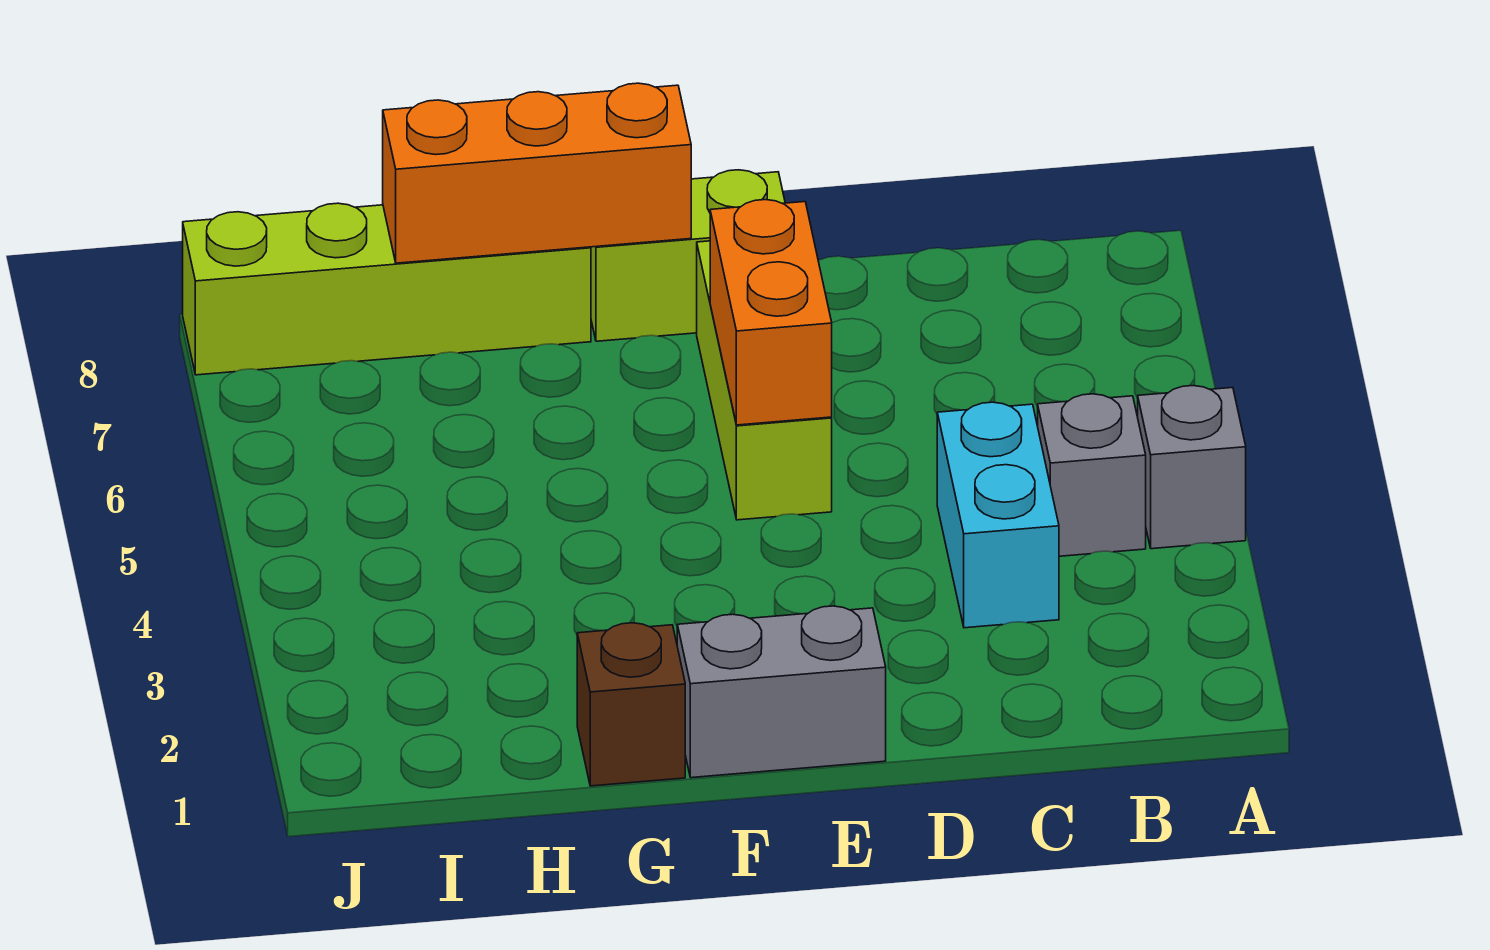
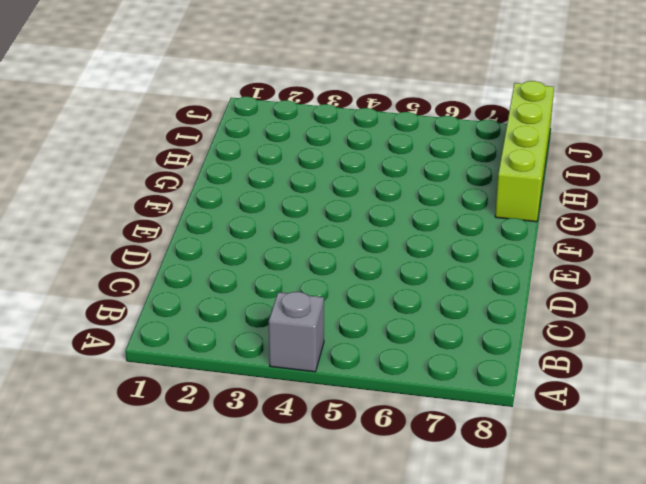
none -> grey 1x1 brick [1038,394,1146,556]
none -> cyan 1x2 brick [937,402,1059,628]

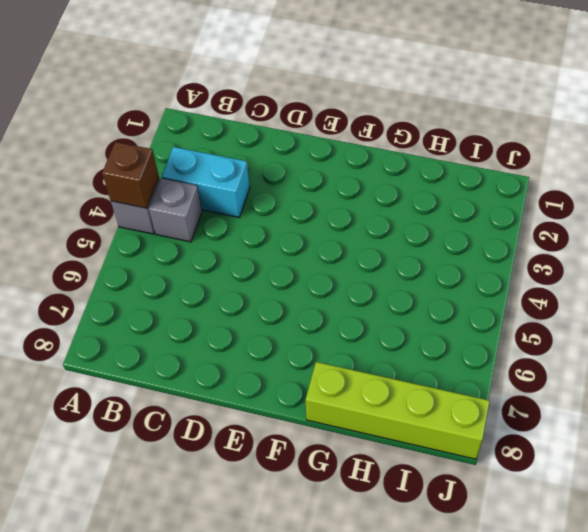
brown 1x1 brick [102,142,159,208] -> brown 1x1 brick moved to [577,623,685,786]
cyan 1x2 brick [162,147,250,217] -> cyan 1x2 brick turned to [937,402,1059,628]
none -> grey 1x2 brick [677,606,886,778]
none -> lime 1x3 brick [697,241,832,520]

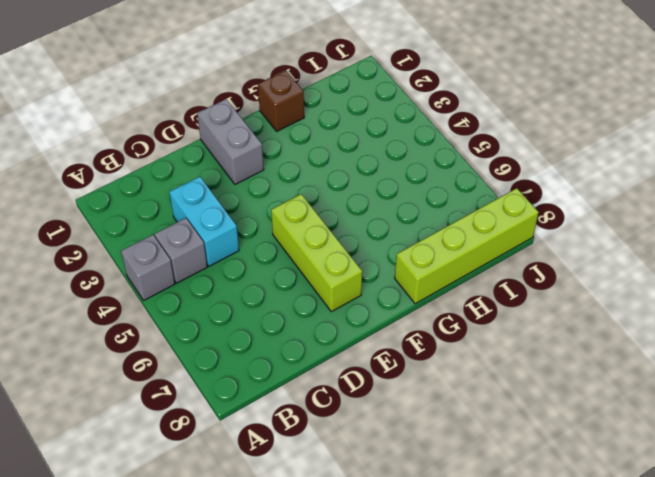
grey 1x2 brick [197,99,264,184] -> grey 1x2 brick turned to [677,606,886,778]
none -> lime 1x2 brick [591,170,785,341]
none -> orange 1x2 brick [710,200,832,425]

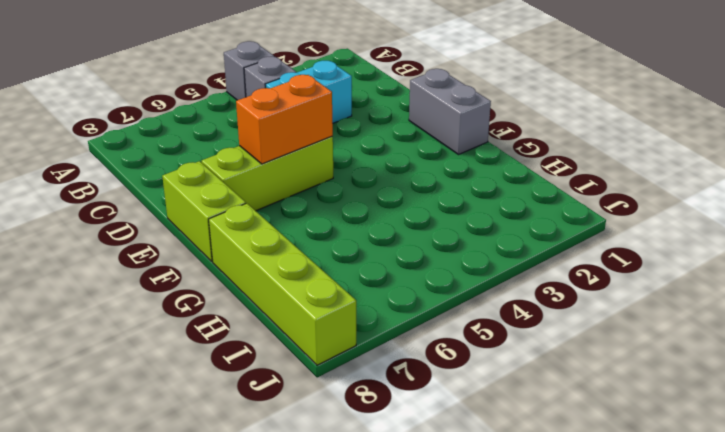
none -> brown 1x1 brick [577,623,685,786]
none -> orange 1x3 brick [383,83,691,263]

